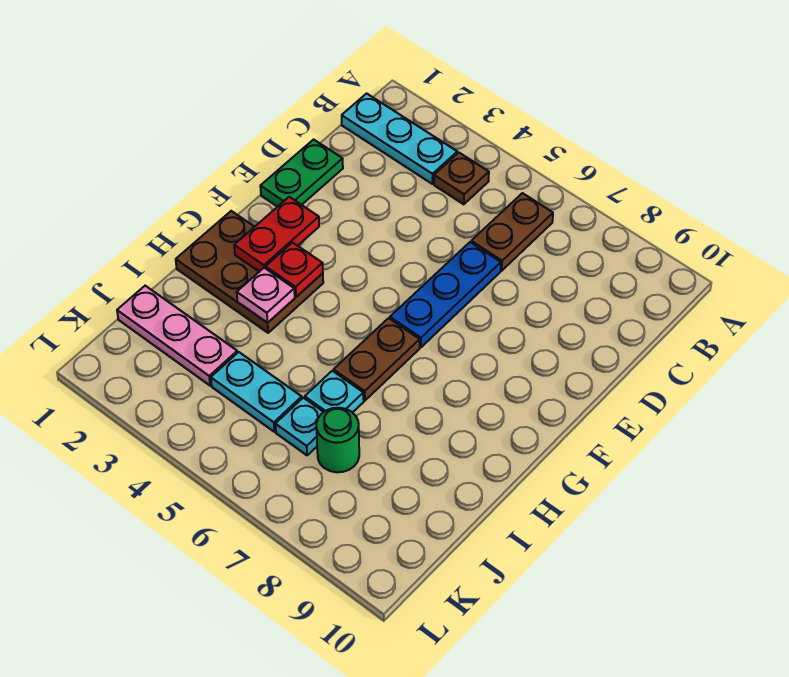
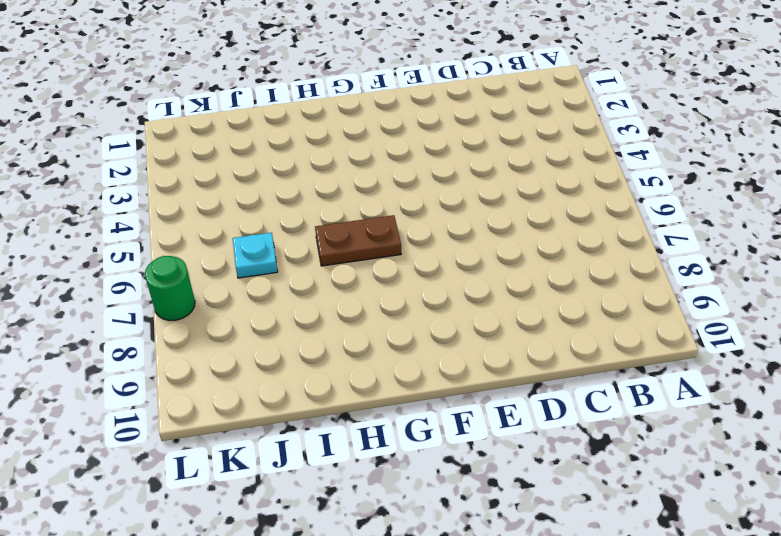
green 1x1 round brick [145,256,195,321] -> green 1x1 round brick moved to [316,408,359,472]
none -> cyan 1x3 plate [342,94,457,184]
none -> brown 1x1 plate [434,153,489,204]
none -> brown 1x2 plate [471,193,553,271]

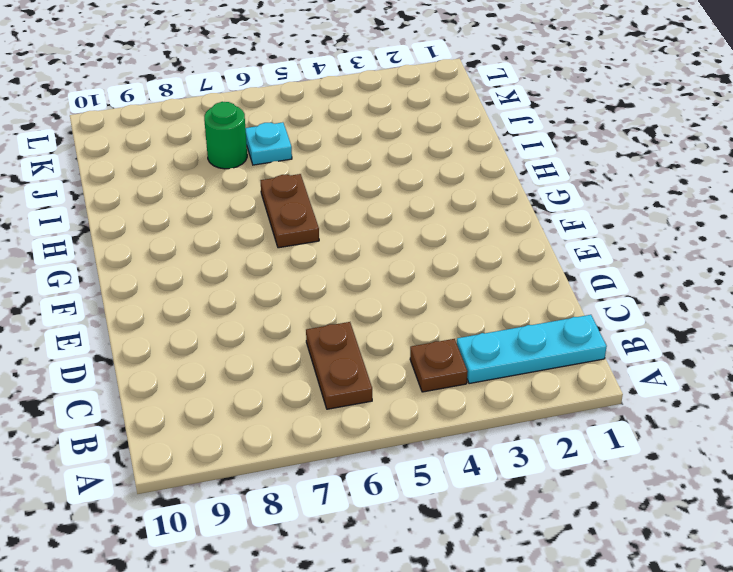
none -> green 1x2 plate [260,139,343,207]
none -> blue 1x3 plate [390,242,501,348]
none -> brown 2x3 plate [176,211,323,333]

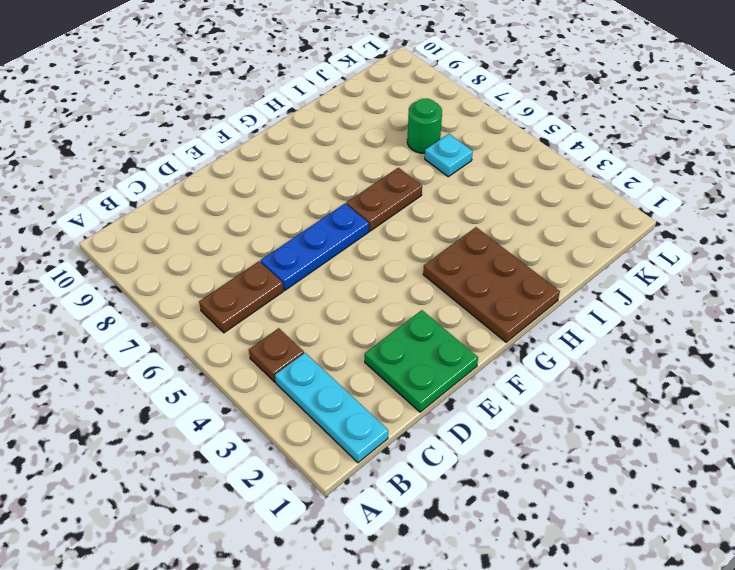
green 2x2 plate [365,310,478,412] -> green 1x2 plate [260,139,343,207]
none -> cyan 1x1 plate [305,371,364,413]
none -> pink 1x3 plate [117,286,237,386]
none -> cyan 1x2 plate [211,352,302,432]

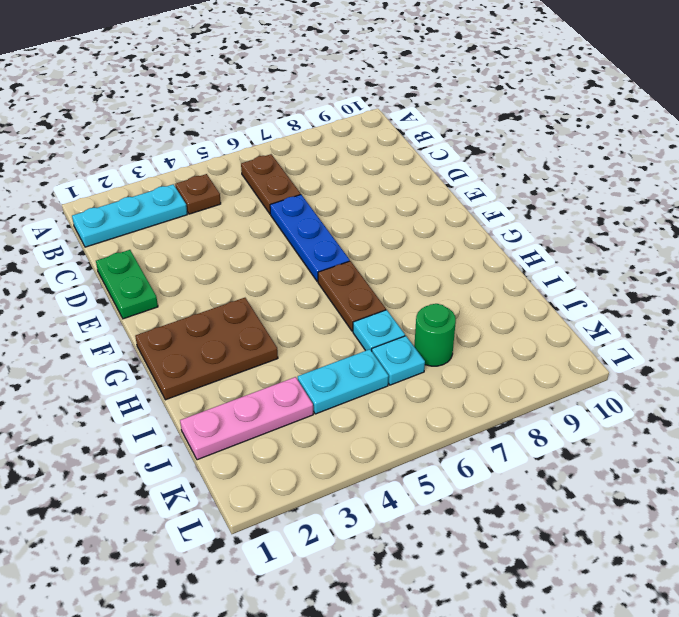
none -> red 1x2 plate [234,197,319,272]
none -> red 1x1 plate [266,243,323,297]
none -> pink 1x1 plate [237,268,295,323]

